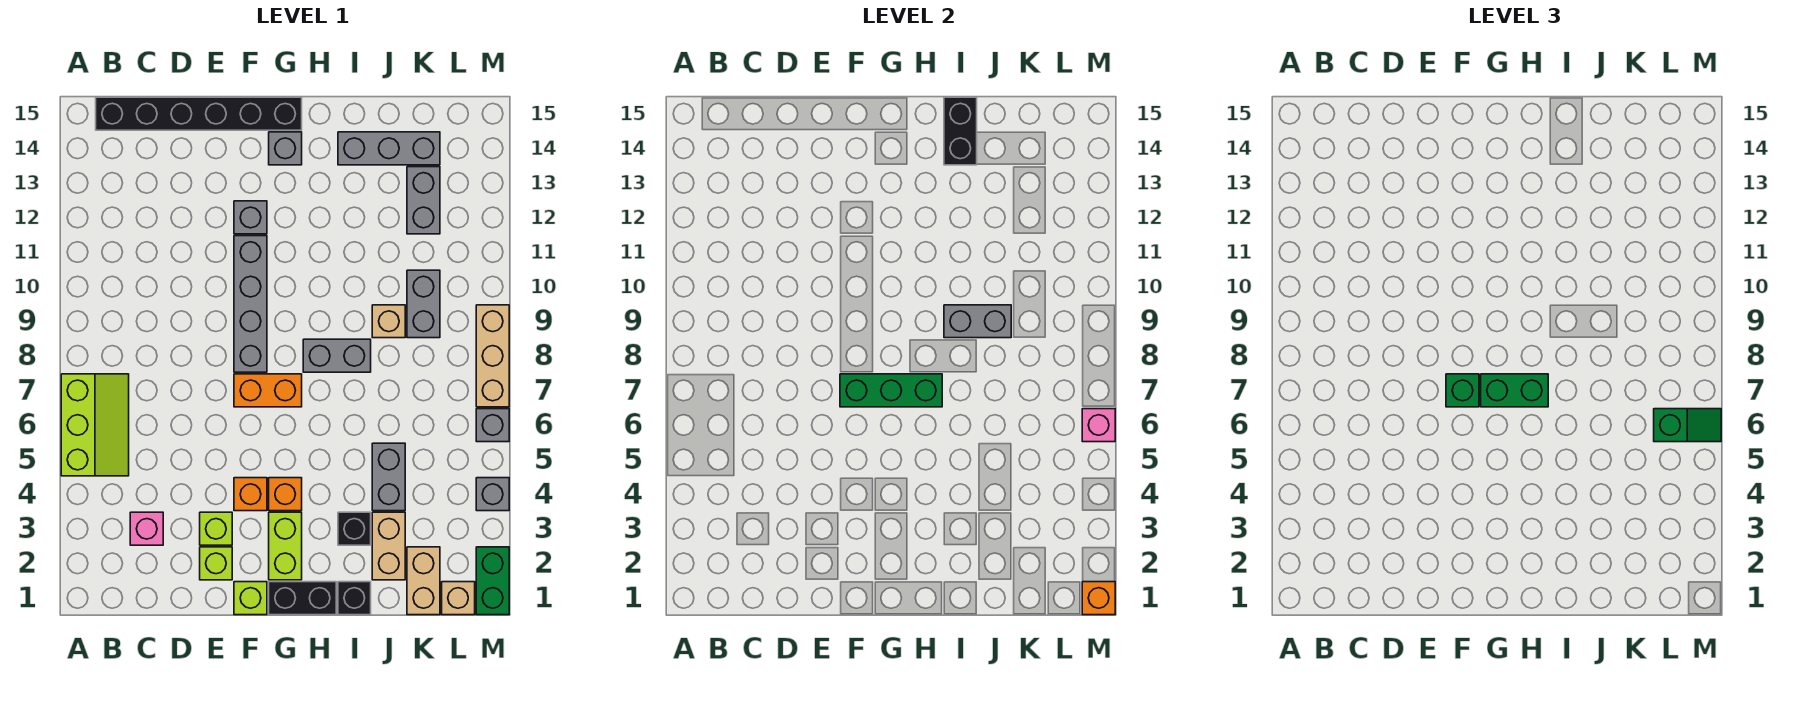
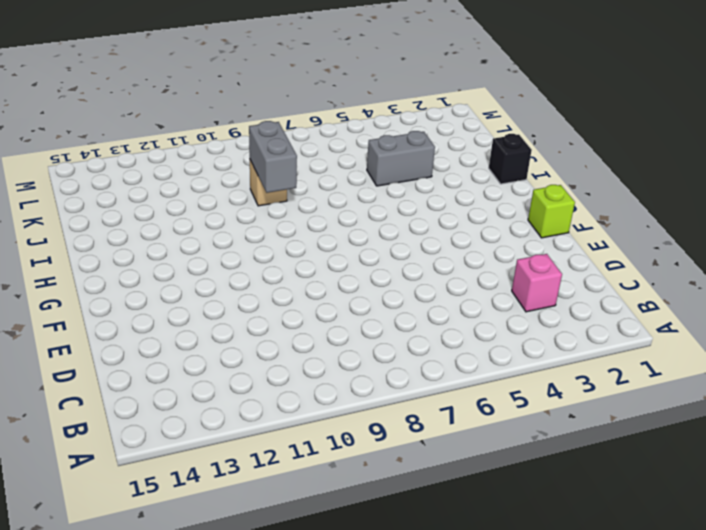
none -> lime 2x3 slope [61,374,129,476]
none -> black 1x6 brick [96,97,302,130]
none -> lime 1x1 brick [200,547,232,580]
none -> lime 1x1 brick [200,512,232,545]

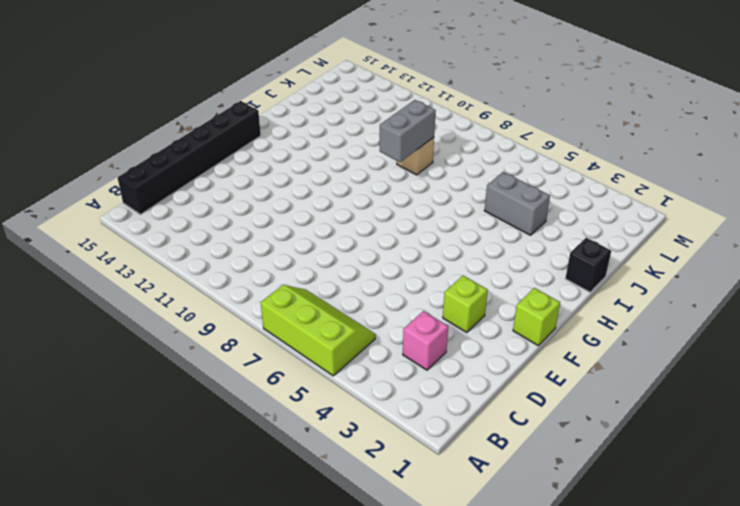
none -> lime 1x1 brick [200,547,232,580]
none -> orange 1x1 brick [234,478,267,511]
none -> orange 1x2 brick [234,374,302,407]
none -> grey 1x4 brick [234,236,267,372]

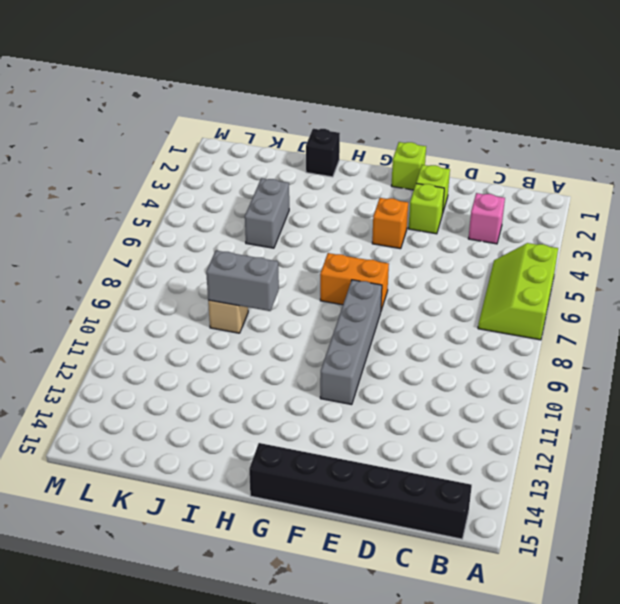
none -> grey 1x1 brick [234,201,267,234]
none -> black 1x2 brick [269,582,336,615]
none -> lime 1x2 brick [269,512,302,580]
none -> orange 1x1 brick [269,478,302,511]

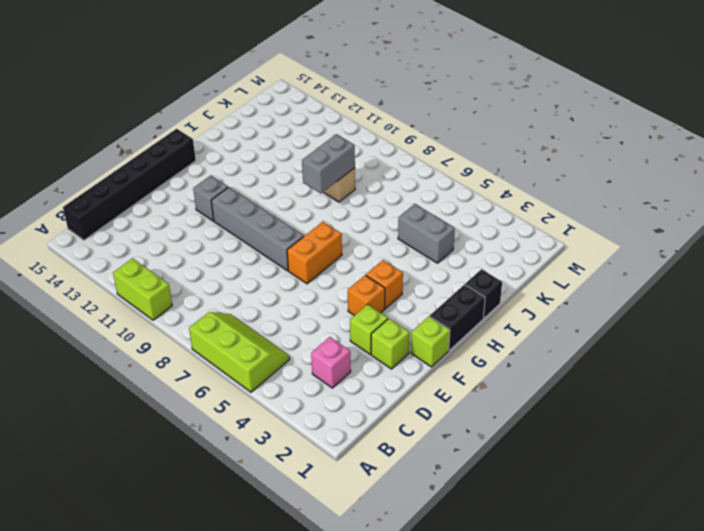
lime 1x2 brick [113,258,172,320] -> lime 1x2 brick moved to [269,512,302,580]
none -> grey 1x1 brick [269,132,302,165]
none -> grey 1x2 brick [303,339,371,372]
none -> black 1x1 brick [338,512,371,545]
none -> grey 1x3 brick [338,132,440,165]

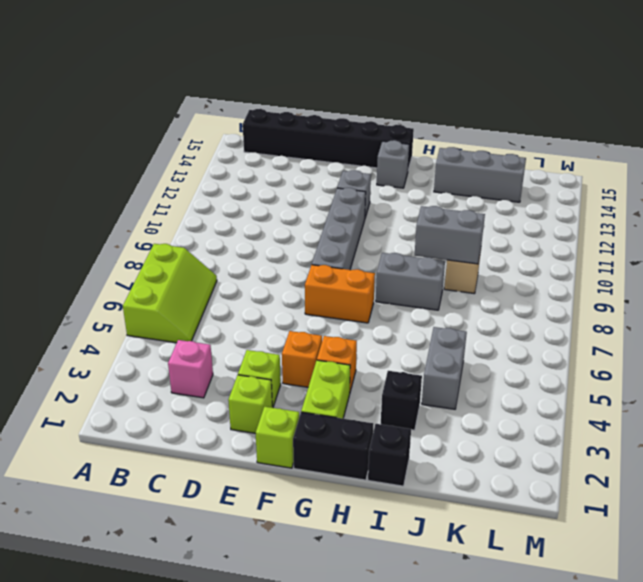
none -> tan 1x2 brick [372,512,405,580]
none -> tan 1x2 brick [407,547,440,615]
none -> grey 1x2 brick [407,270,440,338]
none -> grey 1x2 brick [407,167,440,234]

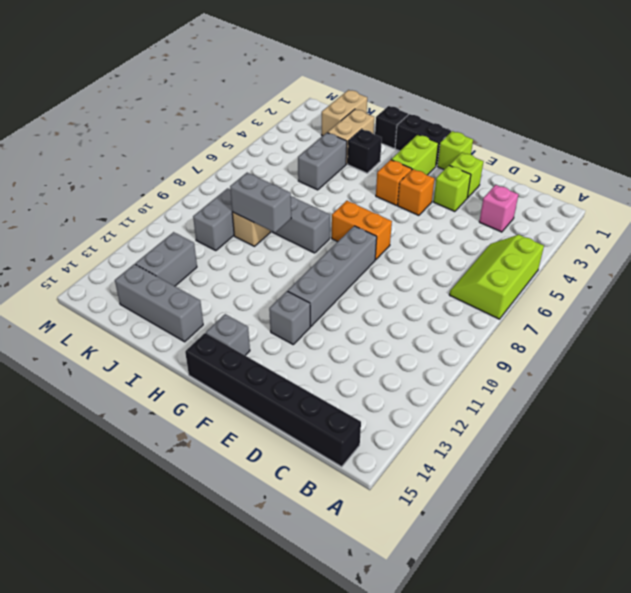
none -> tan 1x1 brick [442,582,475,615]
none -> green 1x2 brick [476,547,509,615]
none -> grey 1x1 brick [476,478,509,511]
none -> grey 1x1 brick [476,409,509,442]

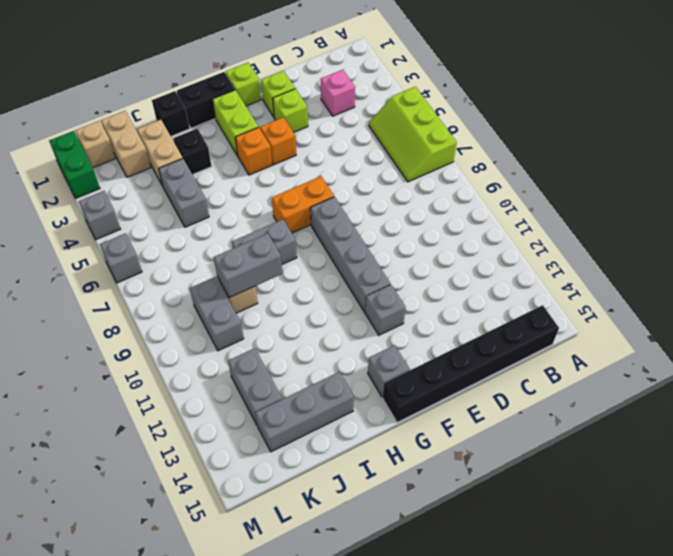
none -> tan 1x3 brick [476,305,509,407]
none -> green 1x3 brick [840,374,942,407]
none -> black 1x2 brick [944,97,977,165]
none -> orange 1x1 brick [1082,582,1115,615]

